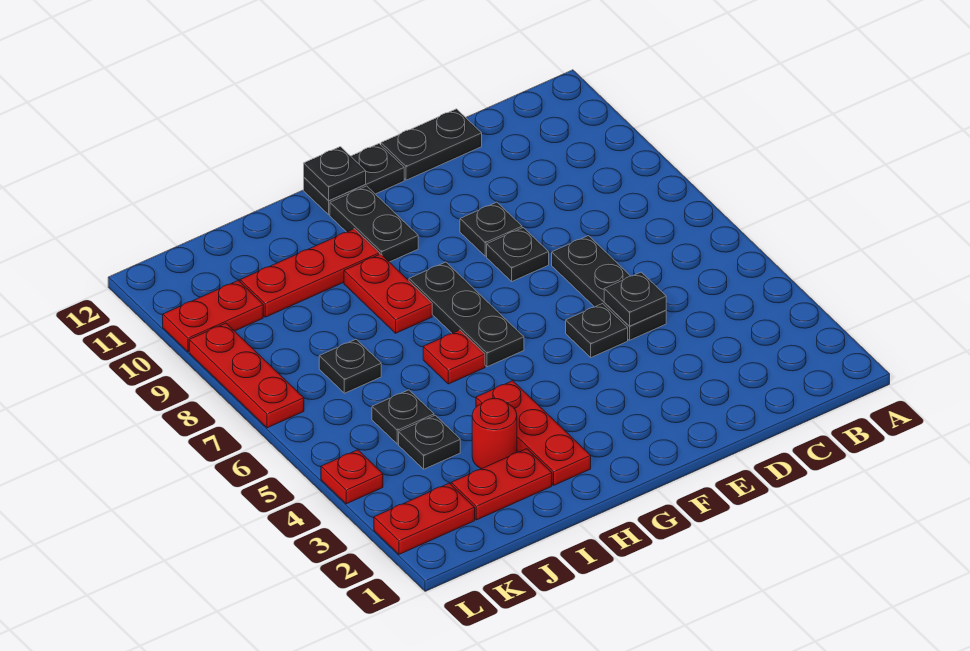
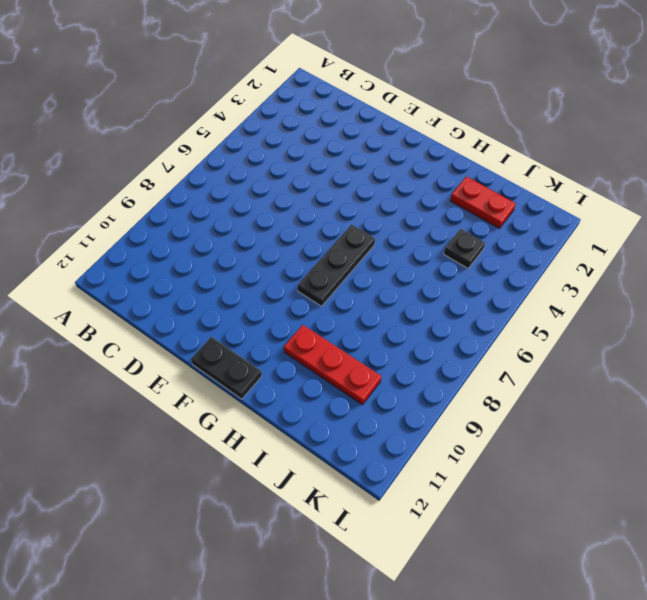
none -> black 1x3 plate [552,236,666,340]
none -> black 1x2 plate [381,109,482,180]
none -> black 1x1 plate [566,304,628,357]

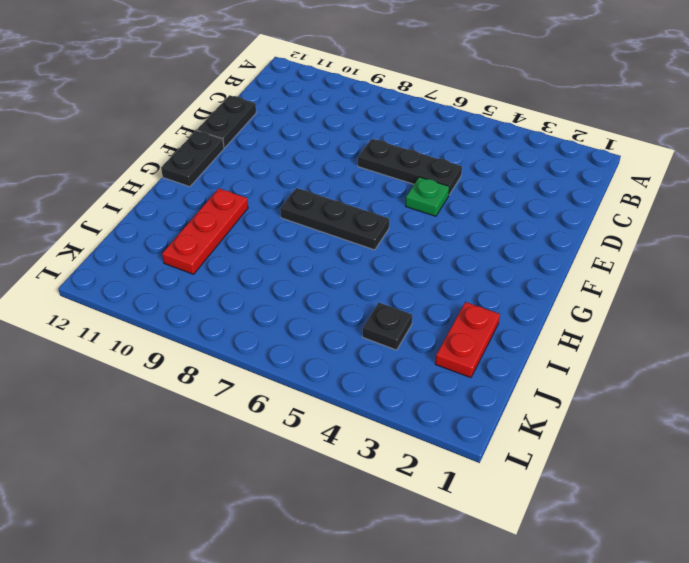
green 1x1 plate [406,177,449,216] -> black 1x1 plate [566,304,628,357]
none -> black 1x1 plate [487,228,549,281]
none -> black 1x1 plate [460,202,522,256]
none -> black 1x2 plate [330,186,418,262]

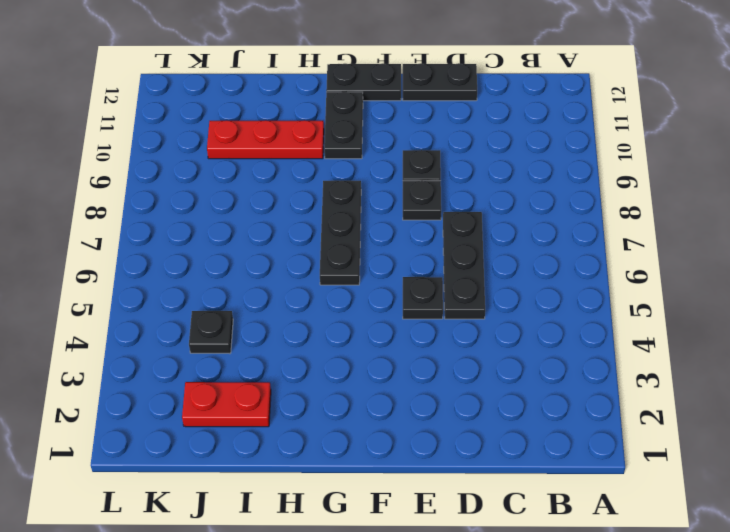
none -> red 1x3 plate [476,381,591,485]
none -> red 1x1 plate [423,330,485,384]
none -> red 1x2 plate [344,254,432,333]

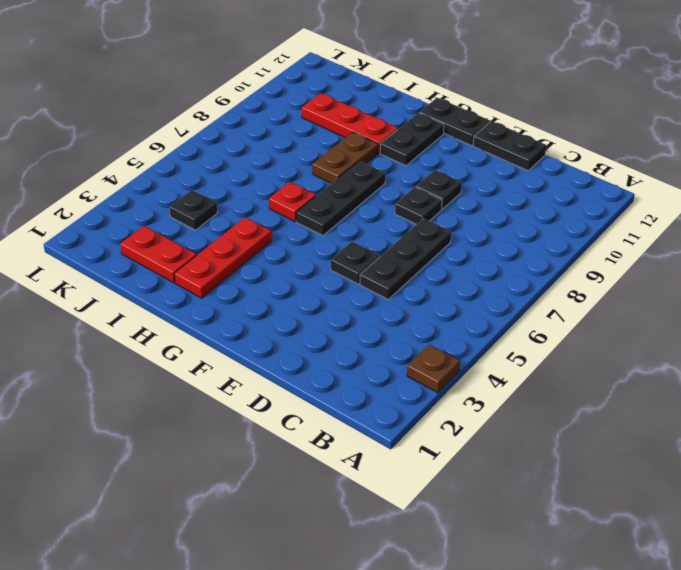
brown 1x1 plate [407,345,460,393] -> none
brown 1x2 plate [312,132,378,183] -> red 1x2 plate [344,254,432,333]
none -> red 1x1 round brick [472,399,517,469]
none -> black 1x1 plate [372,390,434,444]
none -> black 1x1 plate [319,339,381,393]

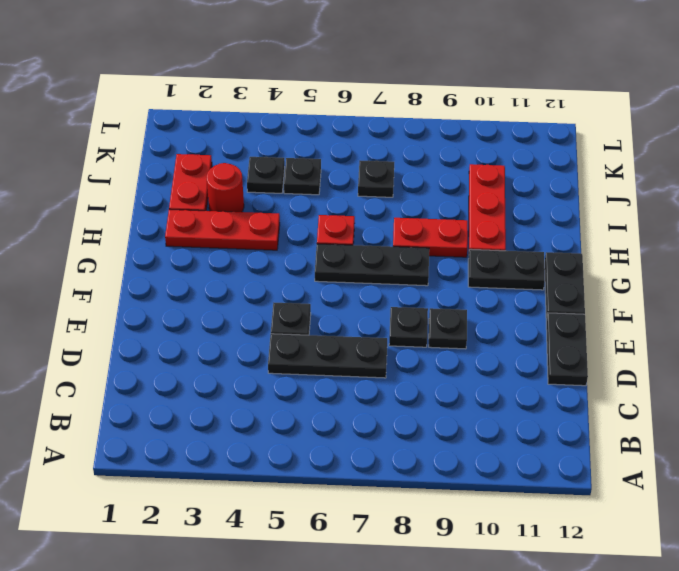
none -> red 1x2 plate [374,483,475,554]
none -> red 1x2 plate [163,281,263,352]
none -> red 1x1 plate [321,450,383,504]

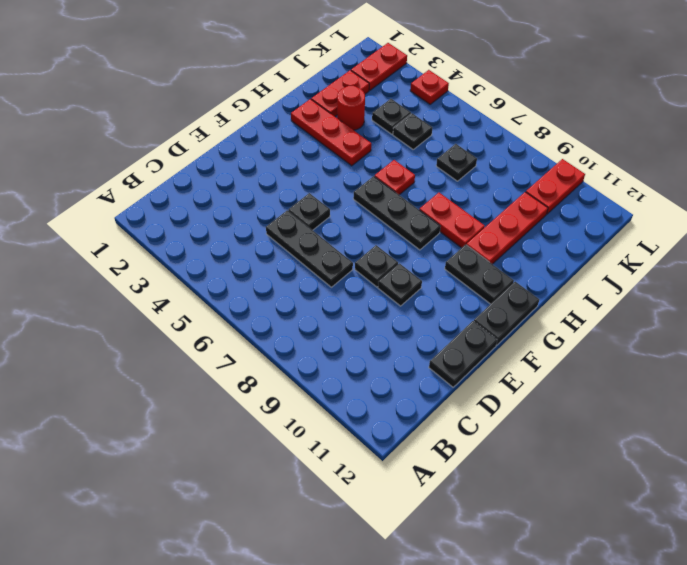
none -> red 1x3 plate [189,323,304,428]
none -> black 1x1 plate [604,272,666,326]
none -> black 1x1 plate [304,147,366,201]

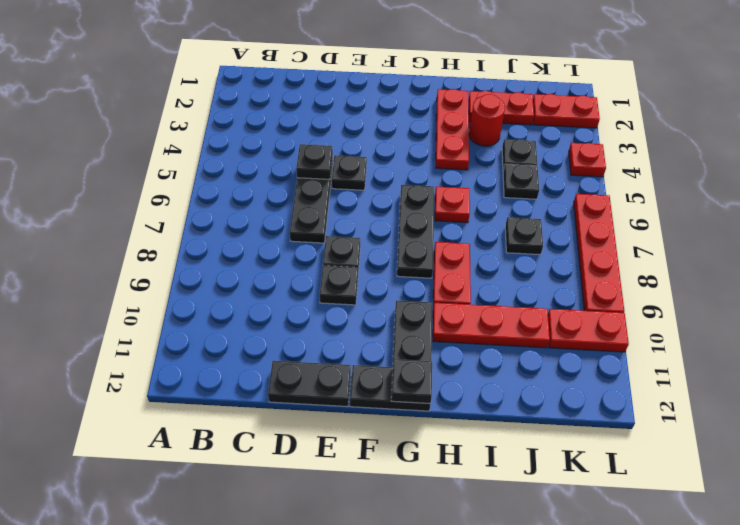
red 1x4 plate [574,194,624,313] -> red 1x3 plate [189,323,304,428]

